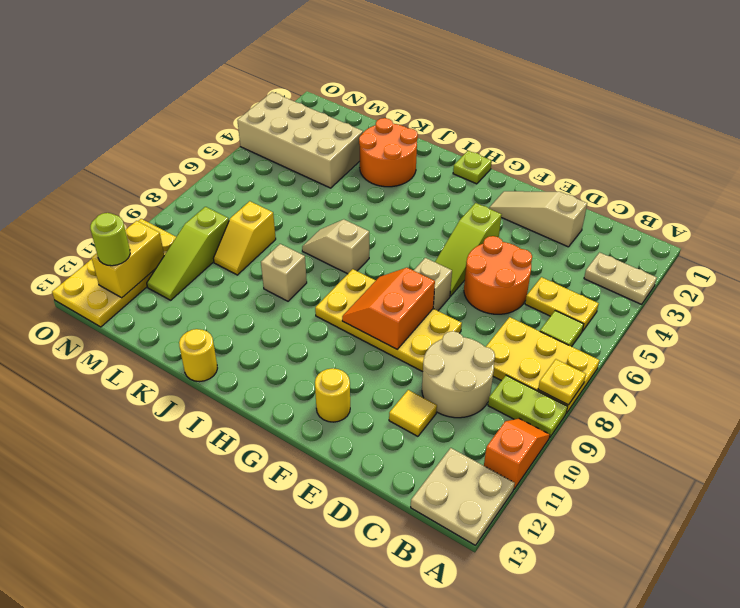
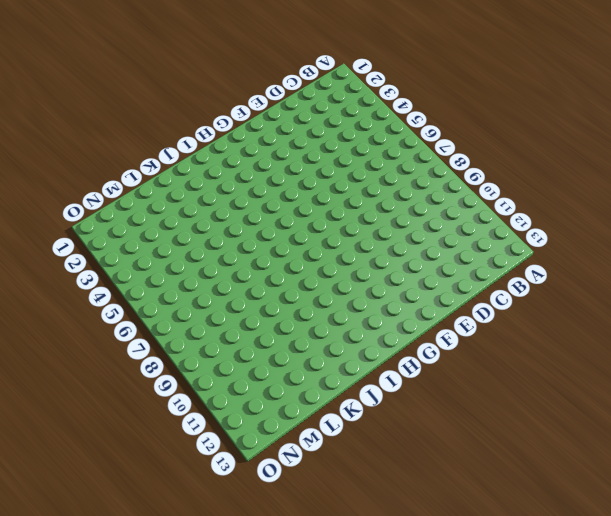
none -> tan 1x2 plate [584,252,657,304]
none -> yellow 2x3 plate [486,317,600,413]
none -> lime 1x2 plate [488,375,568,438]

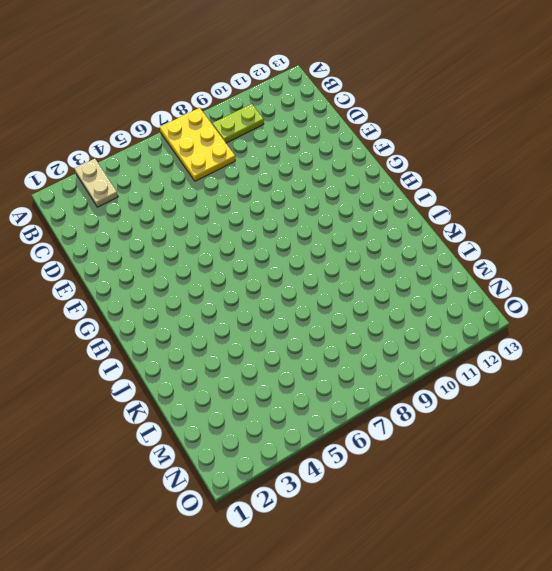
lime 1x2 plate [213,104,264,143] -> lime 1x2 plate turned to [488,375,568,438]
none -> orange 1x2 slope [484,419,550,489]
none -> tan 2x2 plate [411,448,515,545]
none -> yellow 1x2 plate [525,277,599,331]

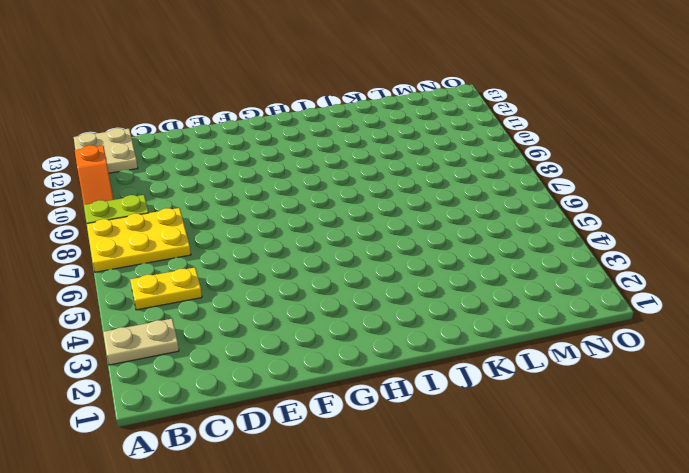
none -> lime 1x1 tile [540,311,584,347]
none -> tan 2x2 round brick [422,331,495,418]
none -> tan 1x3 slope [489,191,587,247]

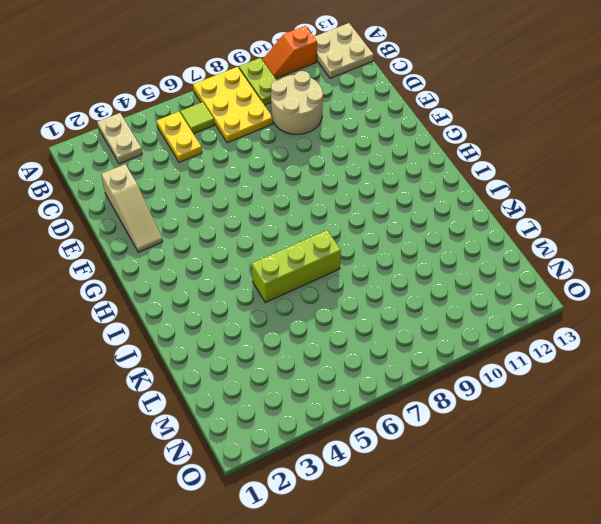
lime 1x3 brick [252,230,341,303] -> tan 1x2 slope [302,220,369,274]
none -> orange 2x2 round brick [464,236,532,314]
none -> yellow 1x1 tile [389,390,437,436]
none -> yellow 2x4 plate [315,269,462,372]

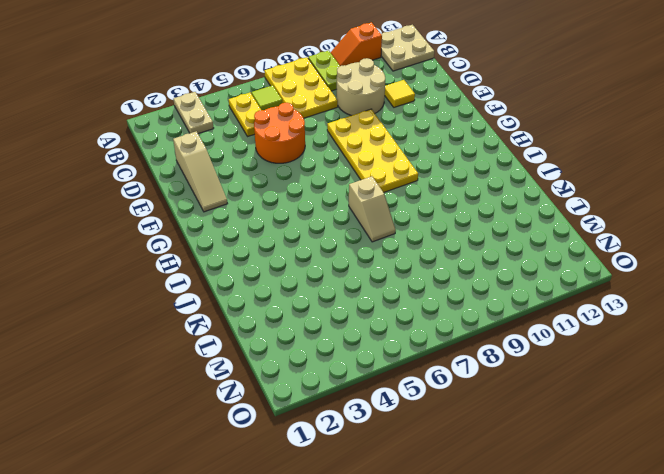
none -> lime 1x3 slope [435,203,502,296]
none -> tan 1x1 brick [414,258,452,311]
none -> yellow 1x1 round brick [315,368,350,422]

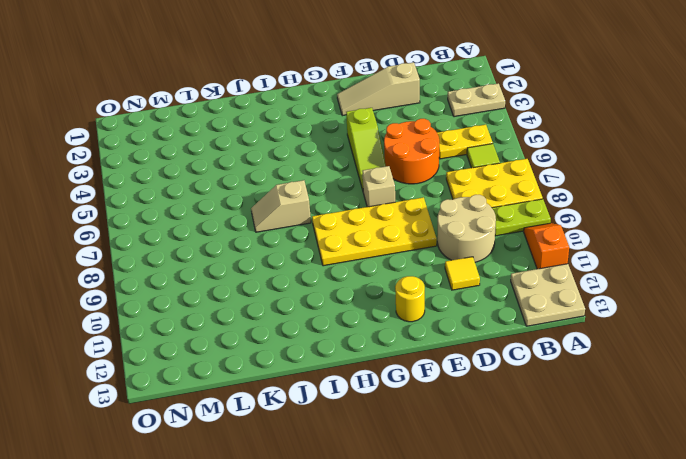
none -> lime 1x1 plate [453,151,492,184]
none -> orange 2x2 round brick [359,118,418,187]
none -> tan 1x1 brick [261,244,307,301]

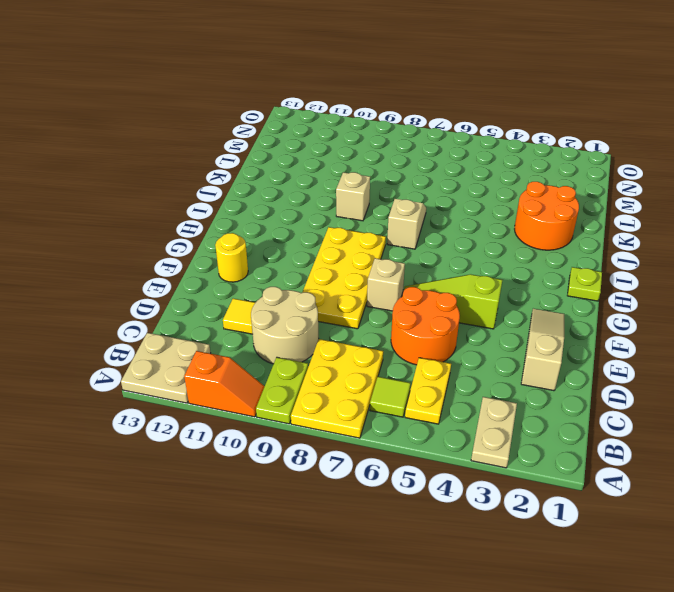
none -> yellow 1x1 round brick [179,329,217,382]
none -> tan 2x4 brick [237,92,363,188]
none -> yellow 1x2 slope [214,201,276,275]

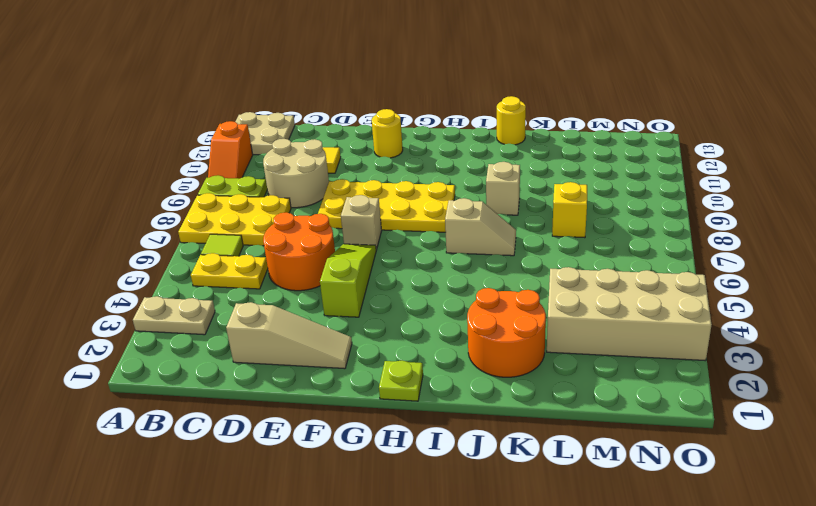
none -> lime 1x3 slope [147,207,229,300]
none -> yellow 2x4 plate [52,219,176,327]
none -> yellow 1x1 plate [538,359,586,405]

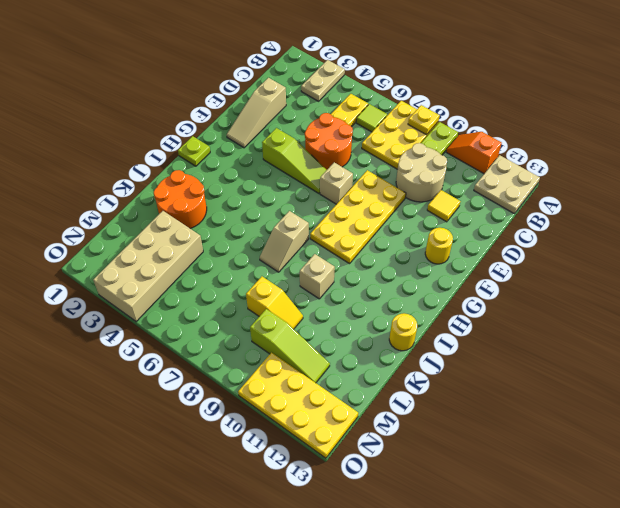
none -> orange 2x2 slope [342,268,435,349]
none -> yellow 1x2 brick [92,221,164,298]
none -> lime 1x1 round brick [90,213,130,266]

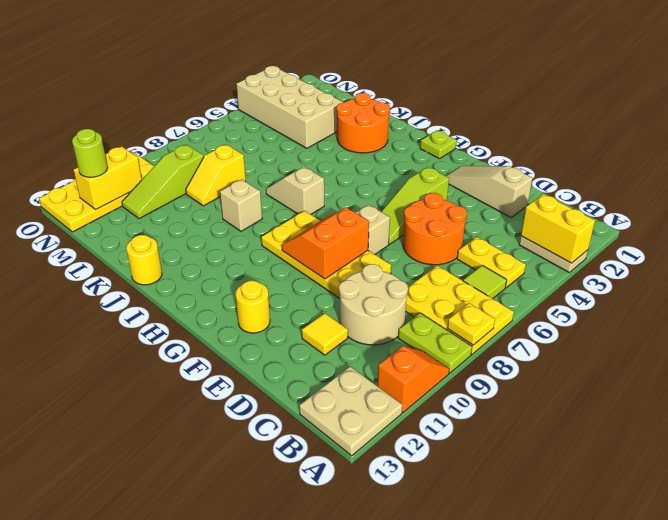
yellow 1x2 brick [521,194,595,263] -> none

